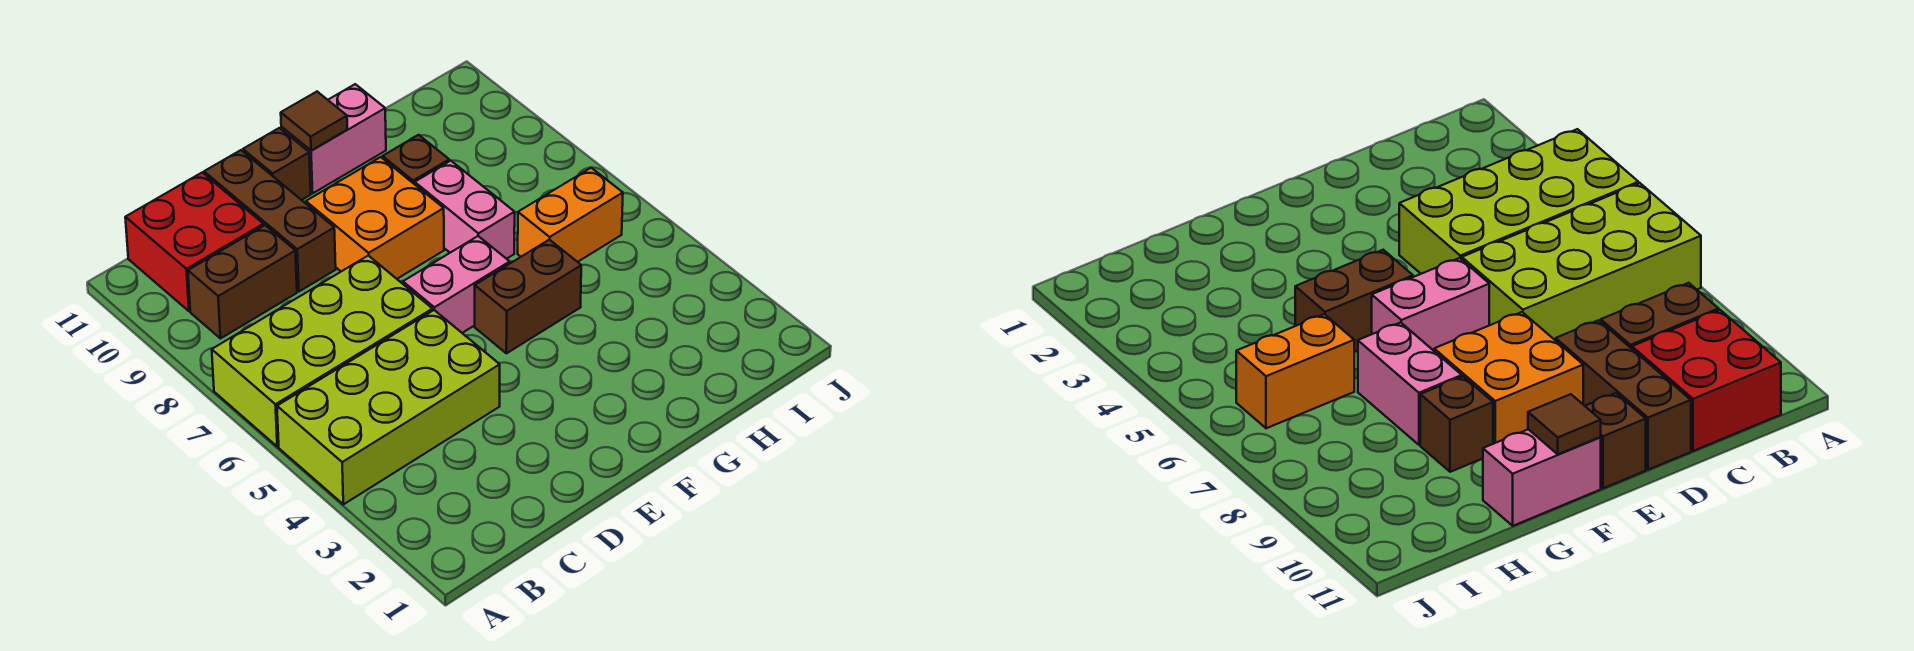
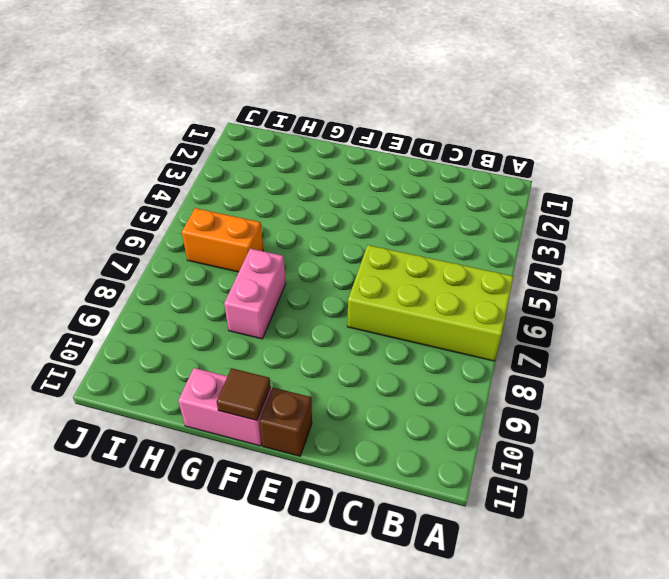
none -> lime 2x4 brick [277,310,500,504]
none -> brown 1x2 brick [188,225,297,339]
none -> red 2x2 brick [125,173,264,311]

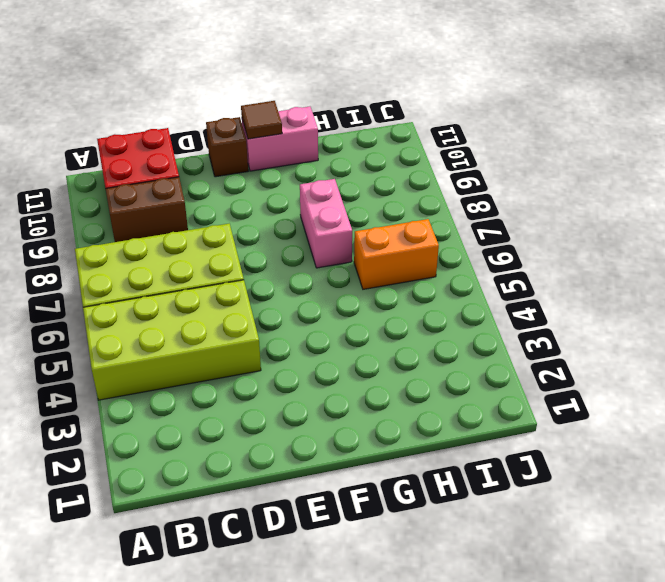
none -> brown 1x3 brick [204,150,336,292]
none -> pink 1x2 brick [403,236,510,333]
none -> orange 2x2 brick [306,157,444,279]

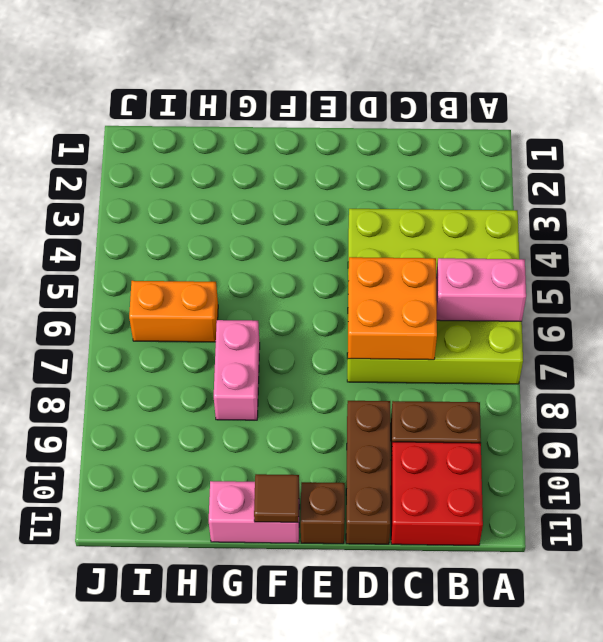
pink 1x2 brick [436,258,526,321] -> pink 1x2 brick moved to [403,236,510,333]
orange 2x2 brick [348,257,437,360] -> orange 2x2 brick moved to [306,157,444,279]
none -> brown 1x2 brick [475,240,581,353]
none -> brown 1x1 brick [383,135,449,184]

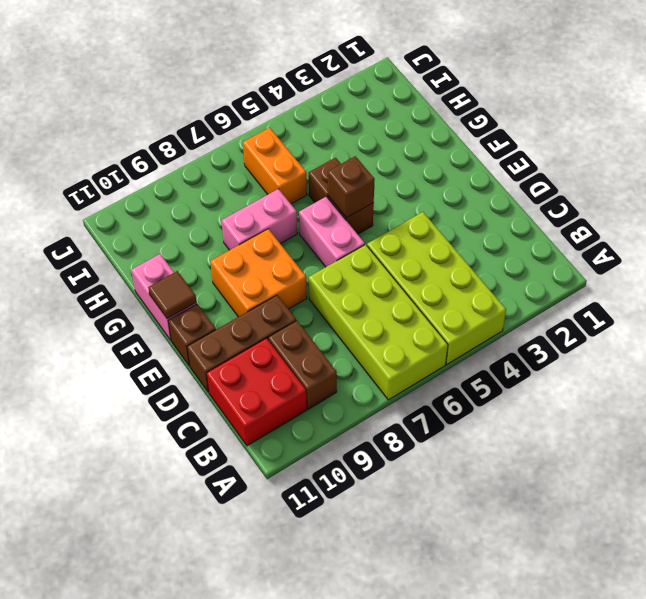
brown 1x1 brick [328,156,375,218] -> brown 1x1 brick moved to [383,135,449,184]

